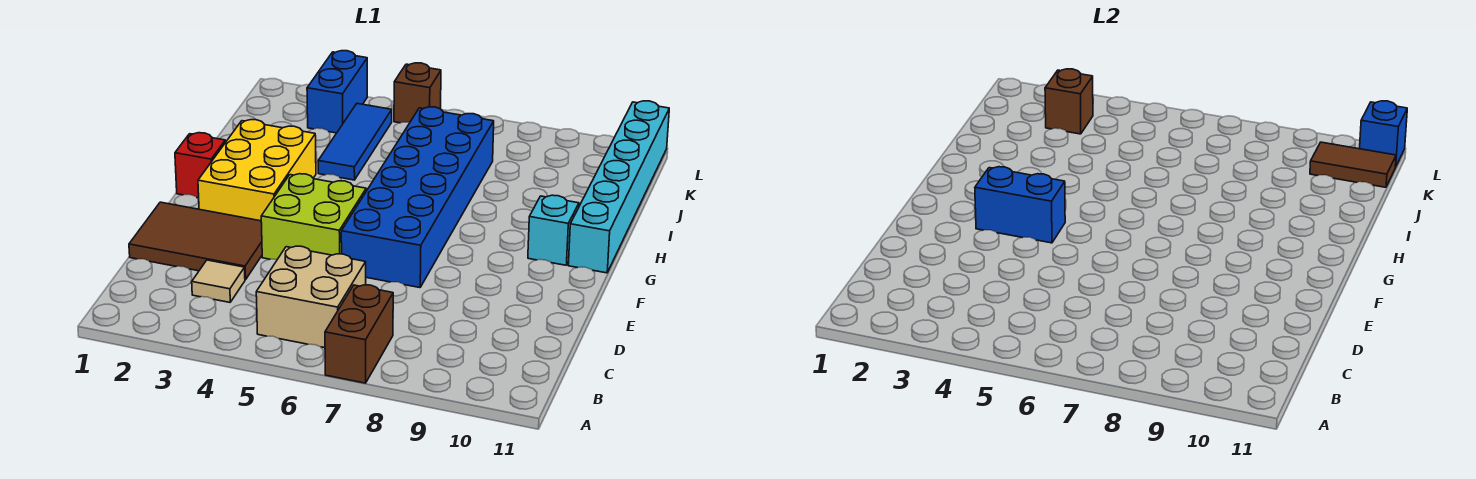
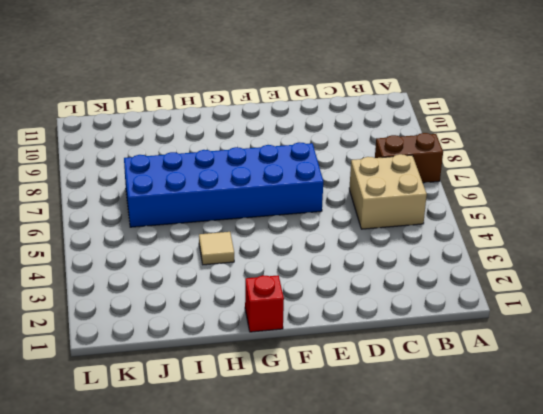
tan 1x1 tile [199,232,234,265] -> tan 1x1 tile moved to [192,260,245,302]
none -> brown 2x3 tile [129,202,262,280]
none -> lime 2x2 brick [261,174,366,259]
none -> yellow 2x3 brick [198,120,316,221]

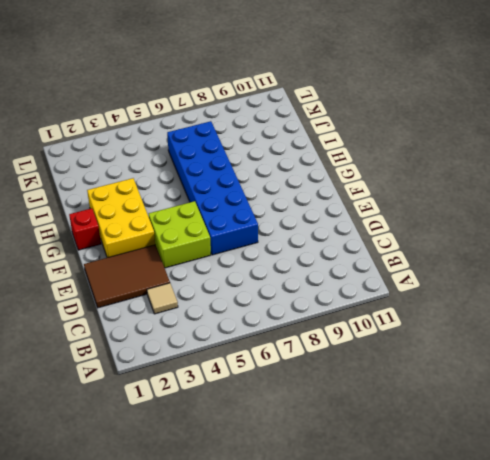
none -> brown 1x2 brick [325,285,393,383]
none -> tan 2x2 brick [256,246,366,348]
none -> cyan 1x1 brick [528,195,579,265]

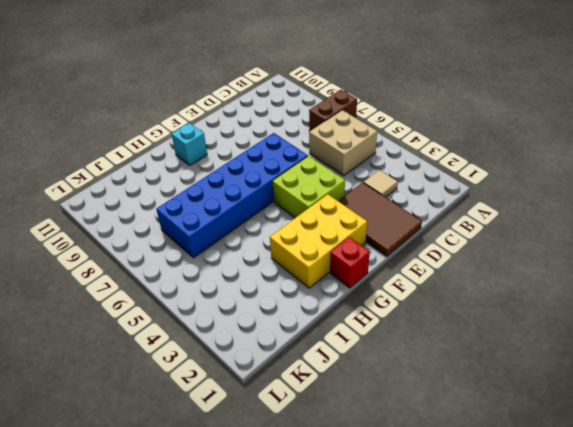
none -> cyan 1x6 brick [568,101,669,273]
none -> blue 1x3 tile [318,104,392,180]
none -> blue 1x2 brick [307,51,367,133]

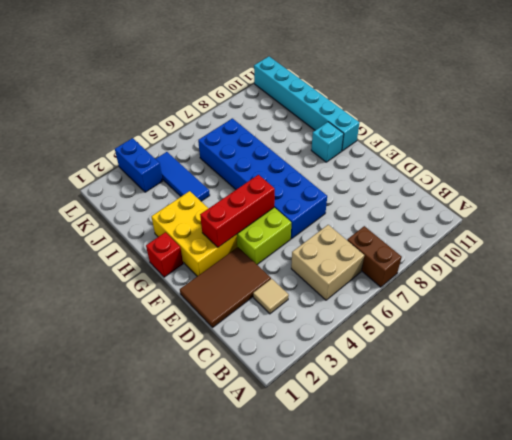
red 1x3 brick [200,175,275,247] -> blue 1x2 brick [975,167,1065,243]
none -> brown 1x1 brick [394,63,441,123]
none -> brown 1x1 brick [1045,69,1093,134]
none -> brown 1x2 tile [1310,142,1396,187]

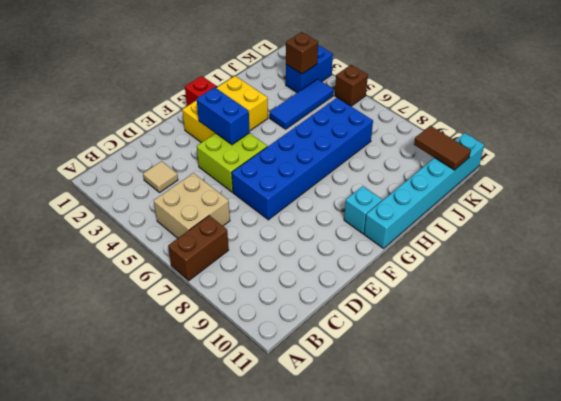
none -> brown 2x3 tile [129,202,262,280]
none -> blue 1x1 brick [1360,101,1407,167]

